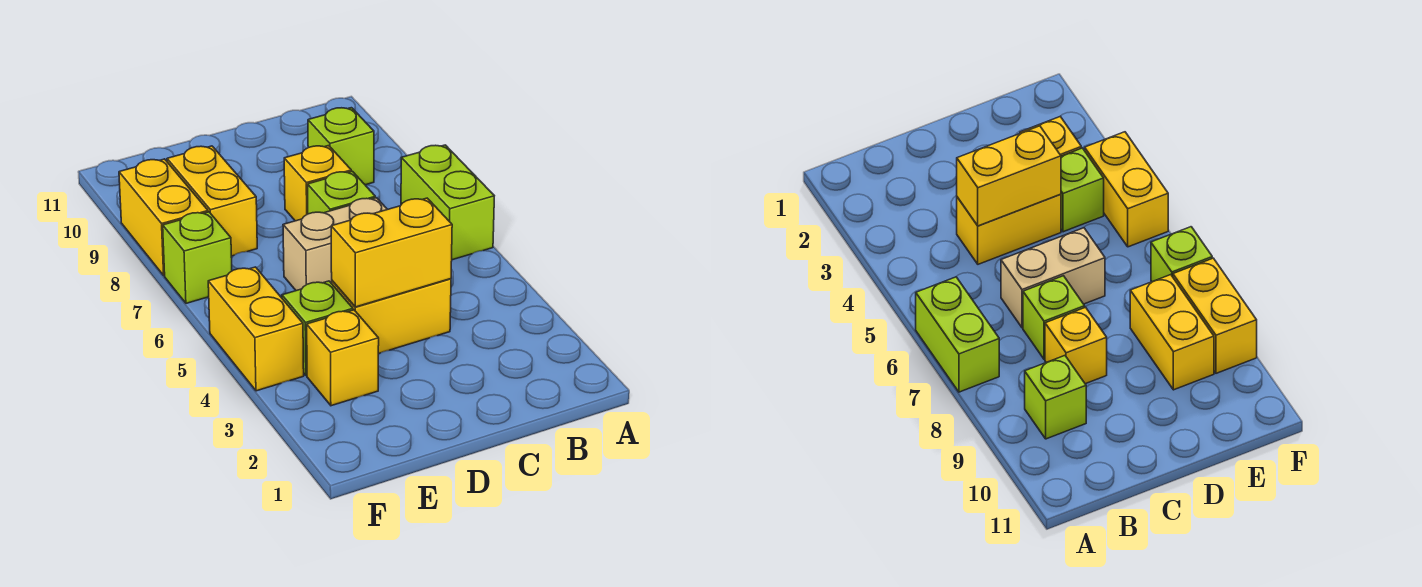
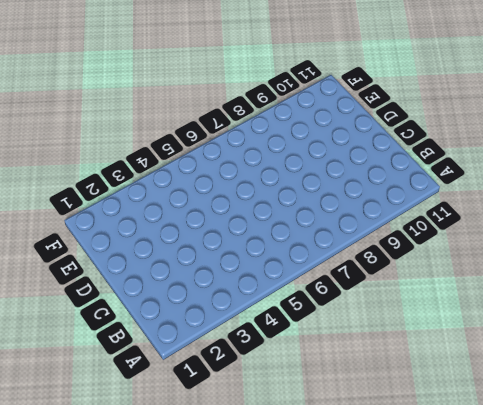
none -> lime 1x2 brick [401,145,494,260]
none -> lime 1x1 brick [308,108,374,185]
none -> yellow 1x2 brick [332,279,451,354]

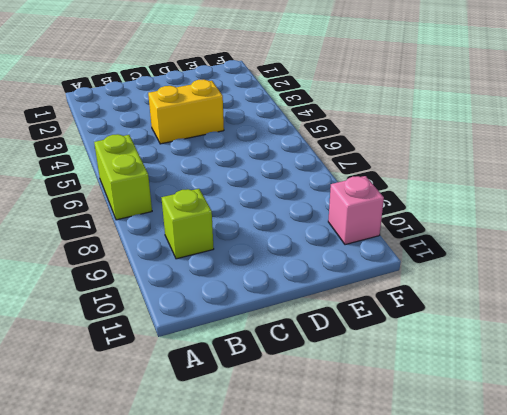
pink 1x1 brick [328,176,384,245] -> none
none -> tan 1x2 brick [283,198,387,291]
none -> lime 1x1 brick [308,171,375,214]
none -> yellow 1x1 brick [284,146,351,221]

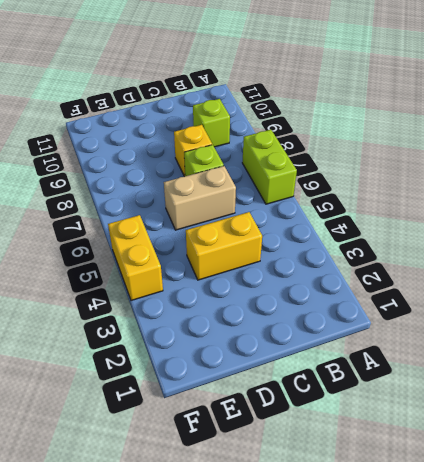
none -> yellow 1x1 brick [307,310,379,406]
none -> lime 1x1 brick [282,281,353,376]
none -> yellow 1x2 brick [167,146,257,256]

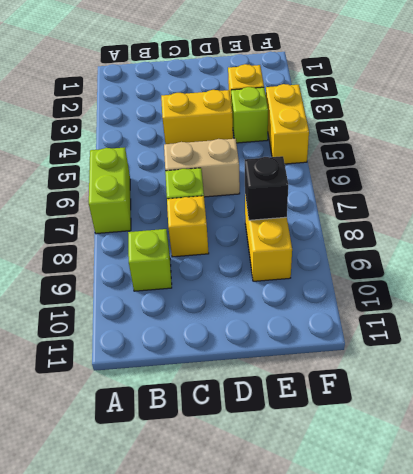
black 1x1 brick [245,156,288,220] -> none
none -> lime 1x1 brick [163,212,232,303]
none -> yellow 1x2 brick [119,159,208,276]
none -> yellow 1x2 brick [331,198,452,307]

